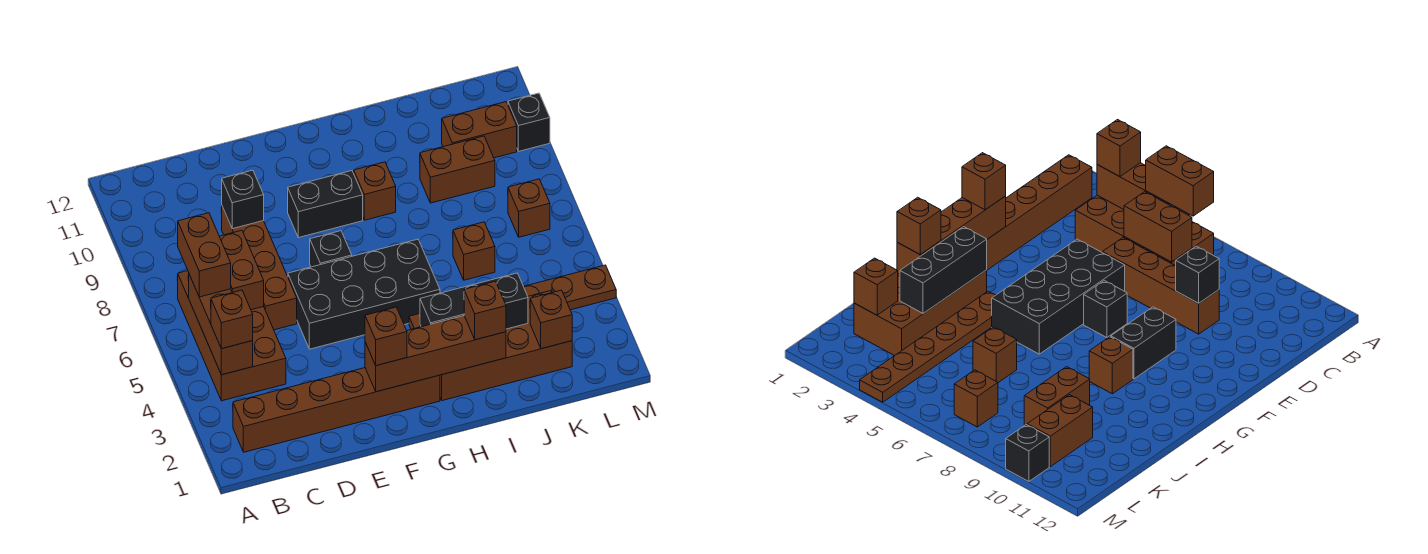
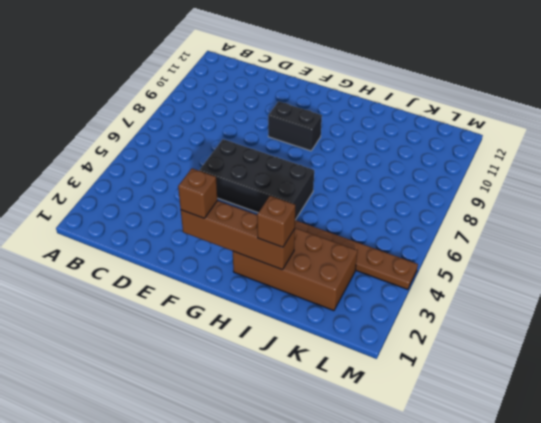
none -> brown 1x6 brick [233,368,440,452]
none -> brown 2x4 brick [178,271,286,401]
none -> brown 1x4 brick [221,206,297,330]

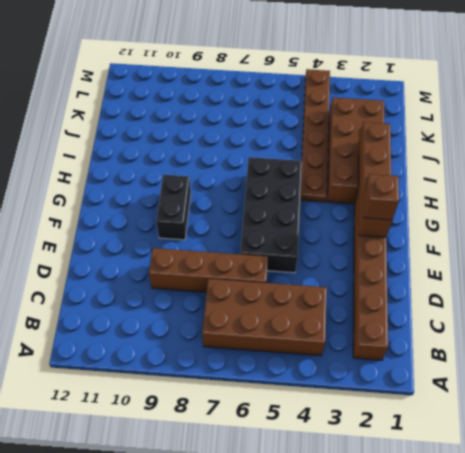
none -> black 1x1 brick [310,231,352,267]
none -> brown 1x1 brick [353,162,396,220]
none -> brown 1x1 brick [453,222,495,280]

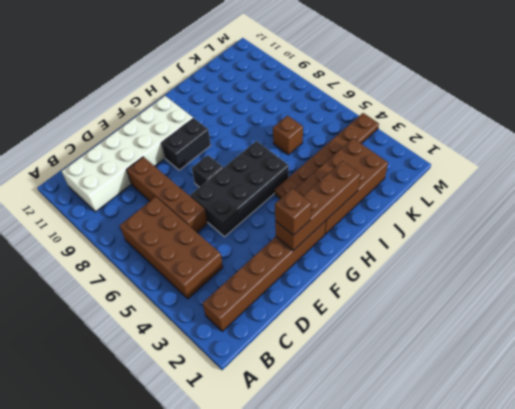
white 2x6 brick [62,96,193,212] -> none
none -> brown 1x1 brick [353,162,396,220]
none -> brown 1x2 brick [420,136,495,203]
none -> brown 1x2 brick [442,102,517,158]

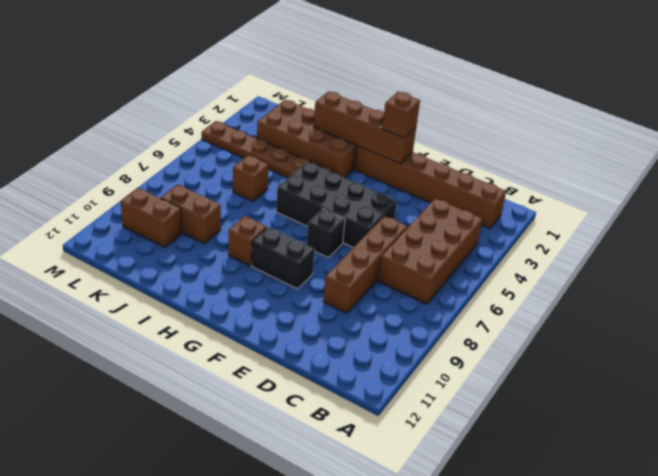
none -> brown 1x1 brick [508,179,550,237]
none -> black 1x1 brick [508,93,550,151]
none -> brown 1x3 brick [189,275,253,375]

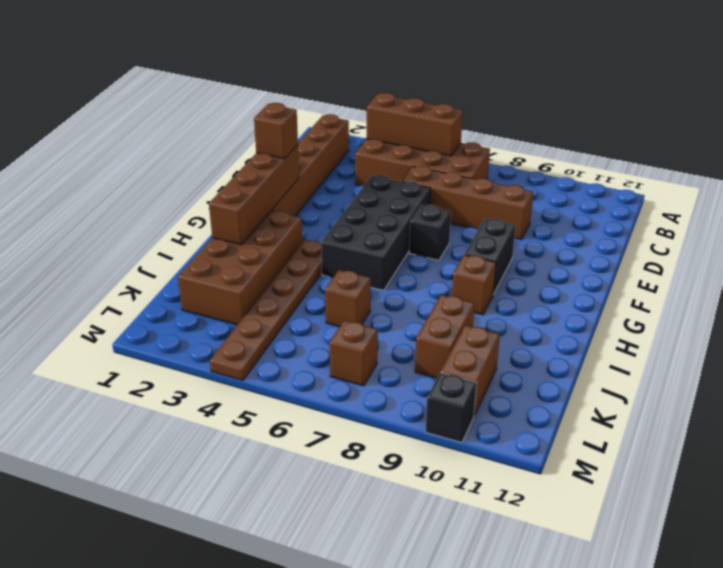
none -> brown 1x2 brick [219,230,264,310]
none -> black 1x1 brick [222,170,264,229]
none -> black 1x3 brick [420,273,528,329]

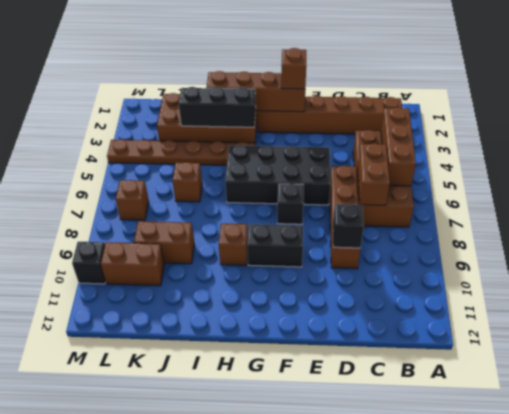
none -> brown 1x1 brick [530,290,572,349]
none -> brown 1x1 brick [211,290,253,349]
none -> brown 1x2 brick [178,213,231,297]

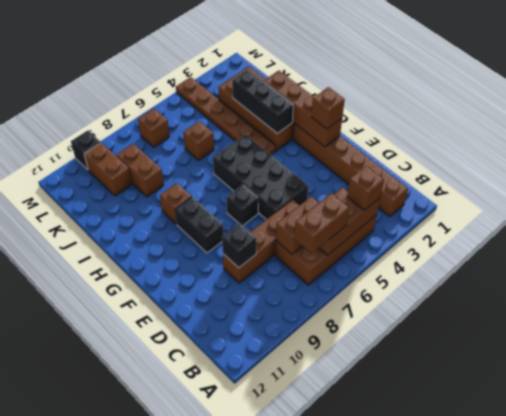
none -> brown 1x1 brick [530,290,572,349]
none -> brown 1x1 brick [464,281,506,340]

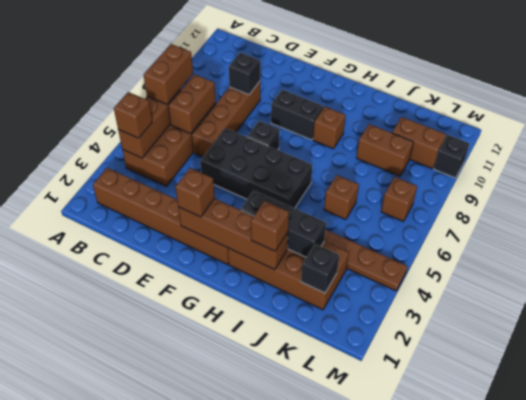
black 1x1 brick [301,244,340,293] -> brown 1x1 brick [530,290,572,349]

